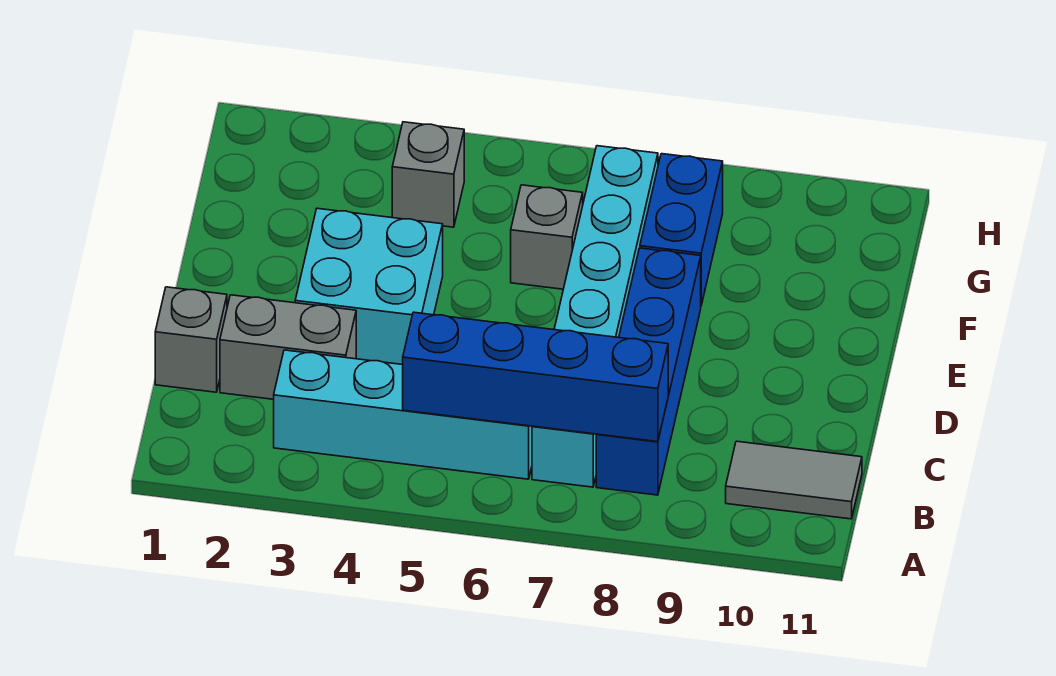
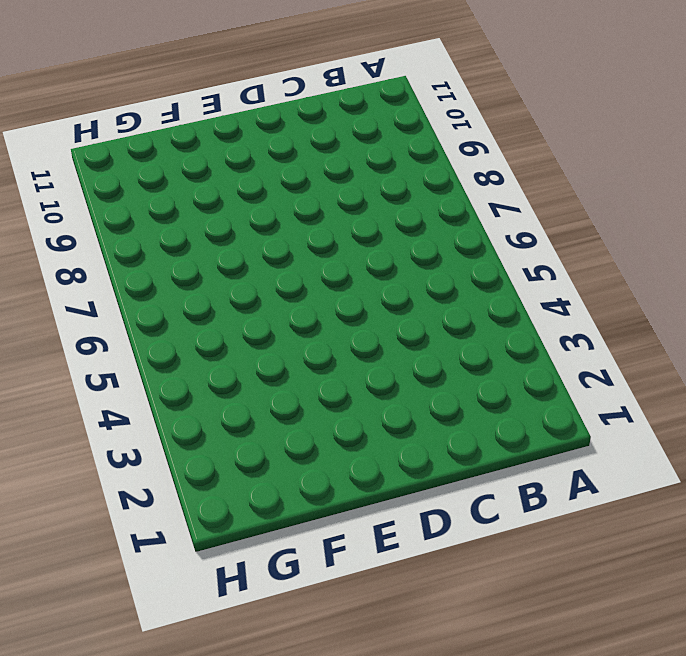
none -> cyan 1x4 brick [274,350,532,479]
none -> cyan 1x6 brick [532,146,658,487]

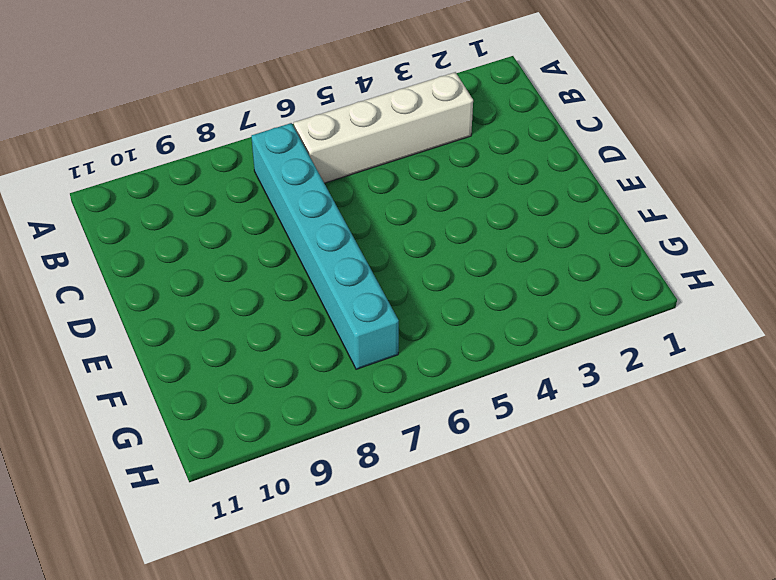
white 1x4 brick [294,72,473,183] -> cyan 1x4 brick [274,350,532,479]
none -> blue 1x4 brick [596,248,701,495]
none -> grey 1x2 tile [726,441,862,519]

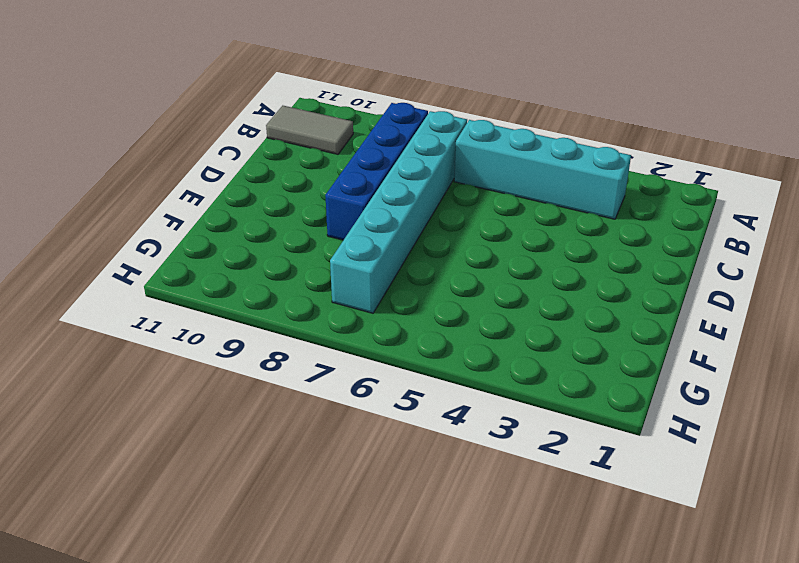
none -> grey 1x1 brick [155,287,227,392]
none -> grey 1x2 brick [220,295,356,399]

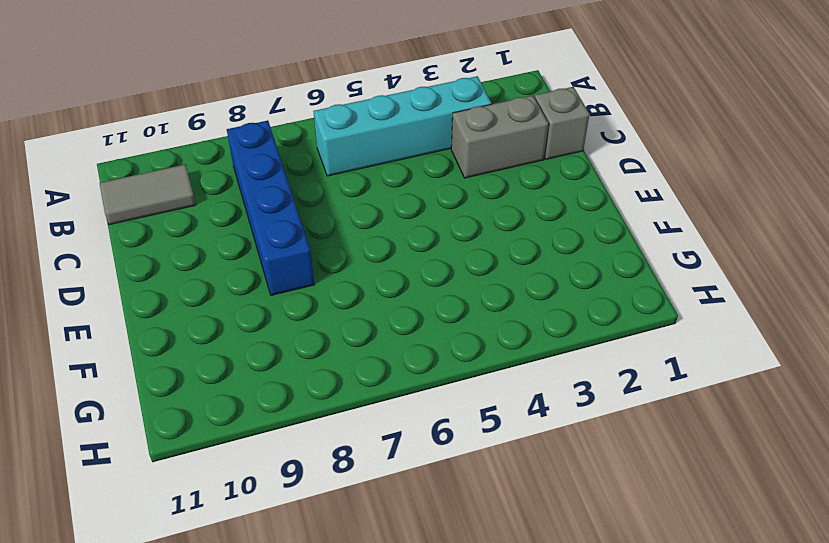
none -> cyan 1x6 brick [532,146,658,487]
none -> cyan 2x2 brick [295,208,443,365]

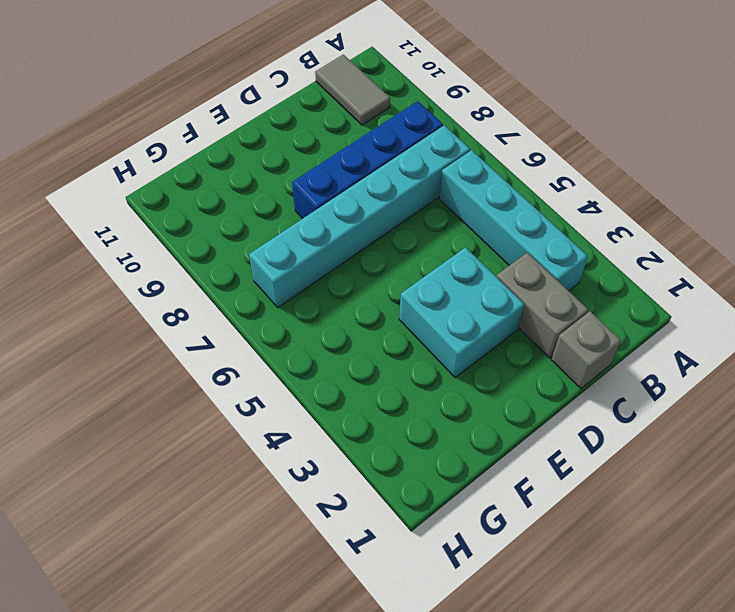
none -> grey 1x1 brick [511,185,583,289]
none -> blue 1x2 brick [640,154,723,305]

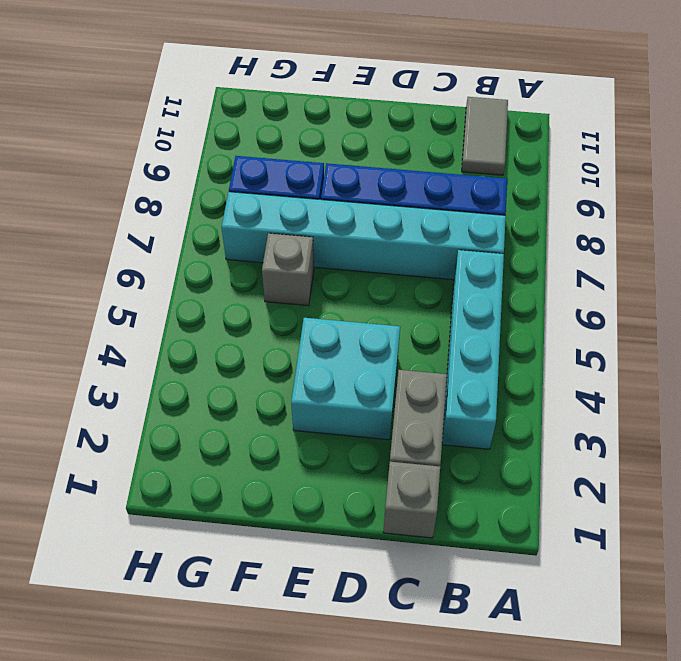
none -> grey 1x1 brick [392,122,464,227]
none -> blue 1x4 brick [403,312,668,442]

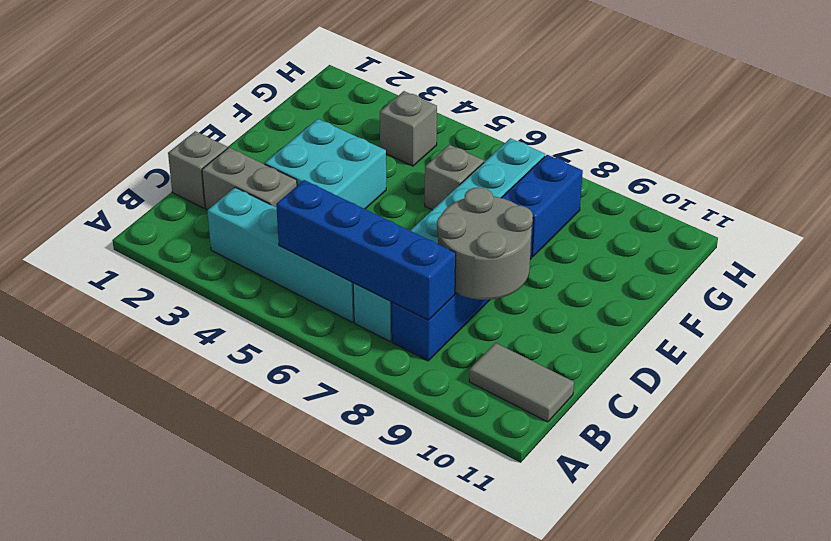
grey 2x2 round brick [437,187,533,300] -> none

